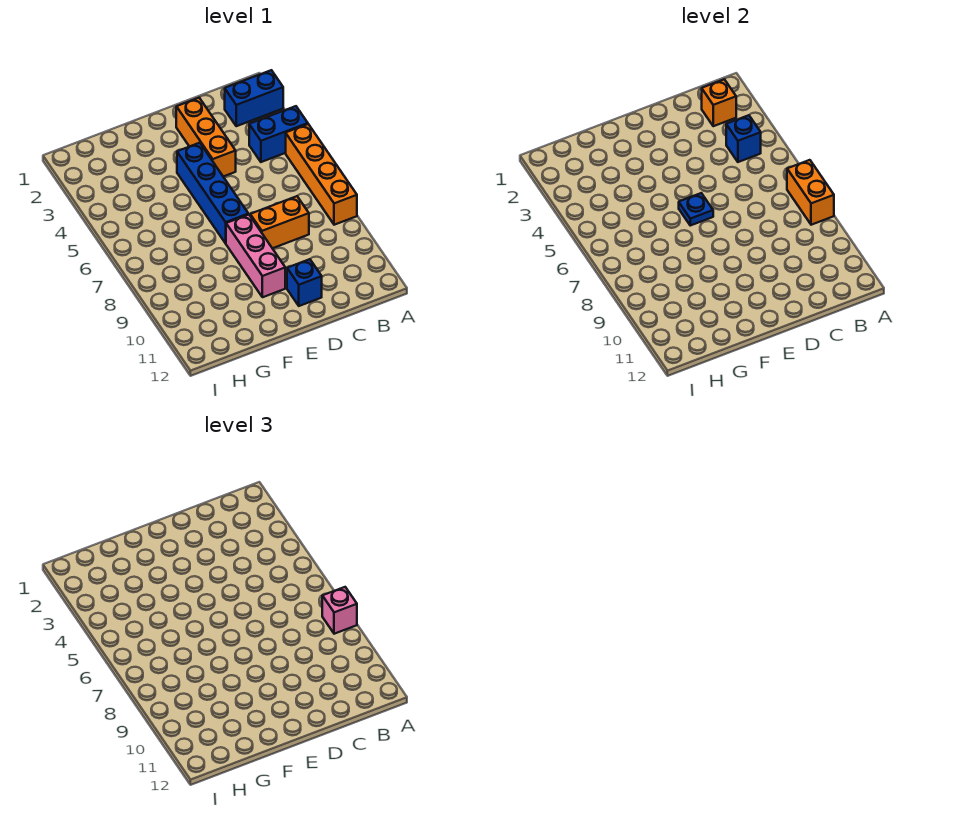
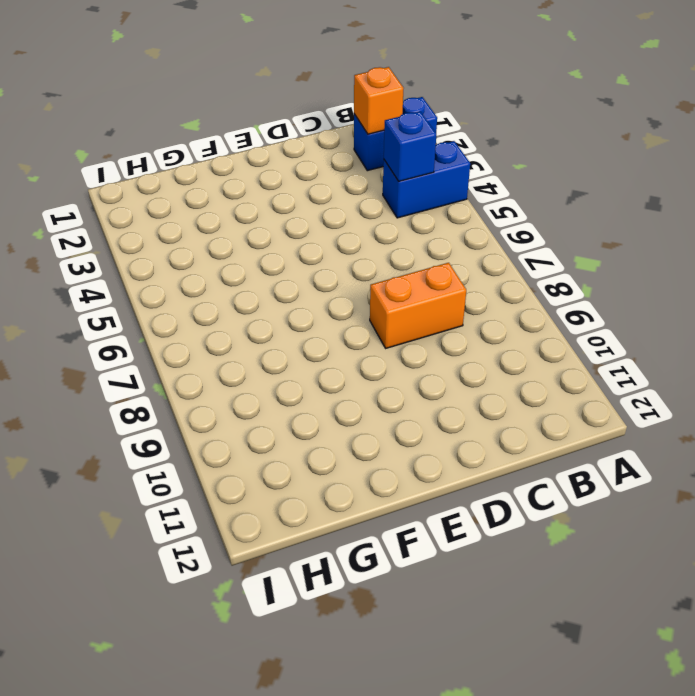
none -> orange 1x4 brick [286,124,357,225]
none -> orange 1x3 brick [176,98,236,177]
none -> blue 1x1 brick [287,259,322,306]

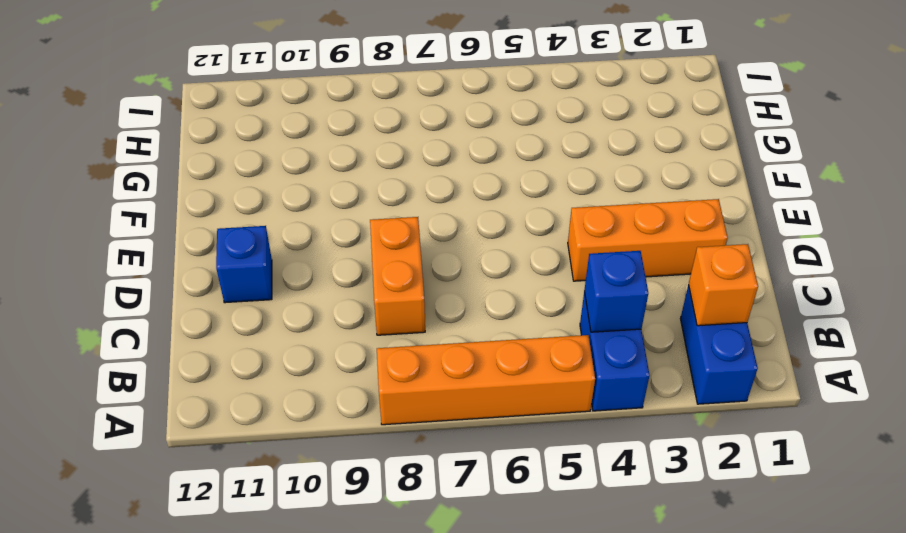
none -> blue 1x4 brick [177,143,248,243]
none -> pink 1x3 brick [226,214,285,297]
none -> orange 1x2 brick [787,160,834,225]

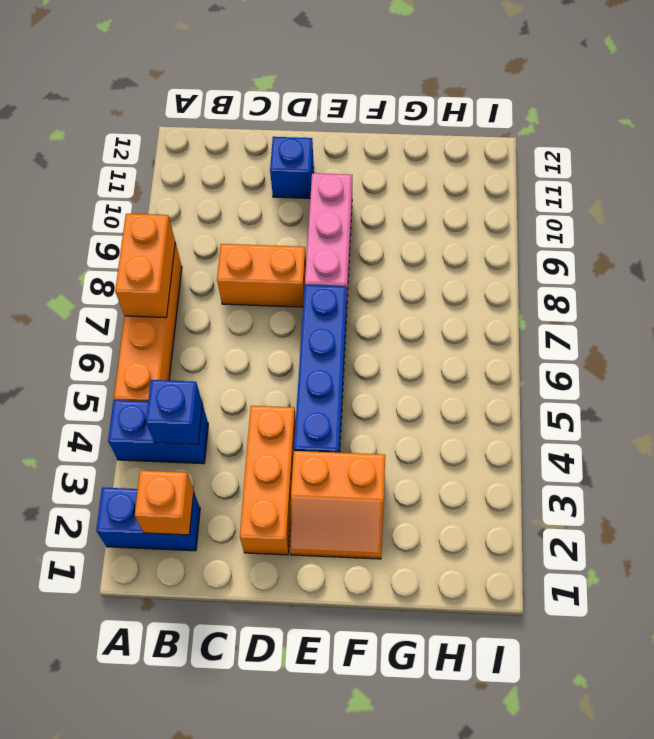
orange 2x2 slope [290,451,385,559] -> none
none -> blue 1x1 plate [679,193,713,226]
none -> pink 1x1 brick [322,587,357,634]

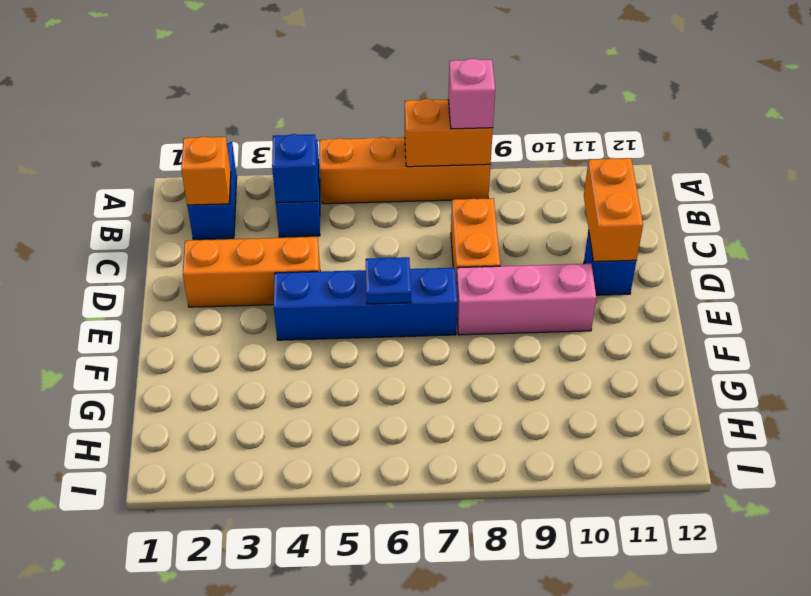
orange 1x2 brick [584,158,643,262] -> none

